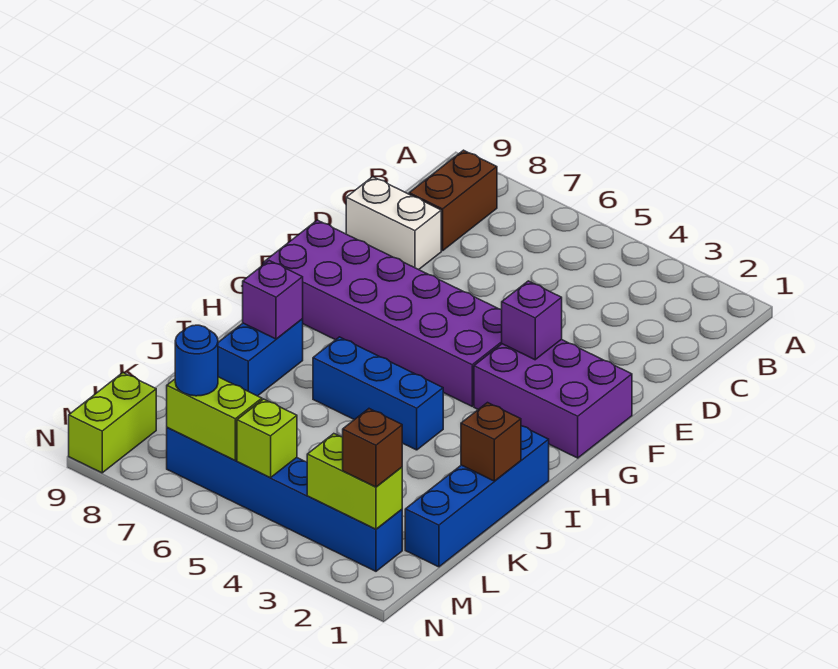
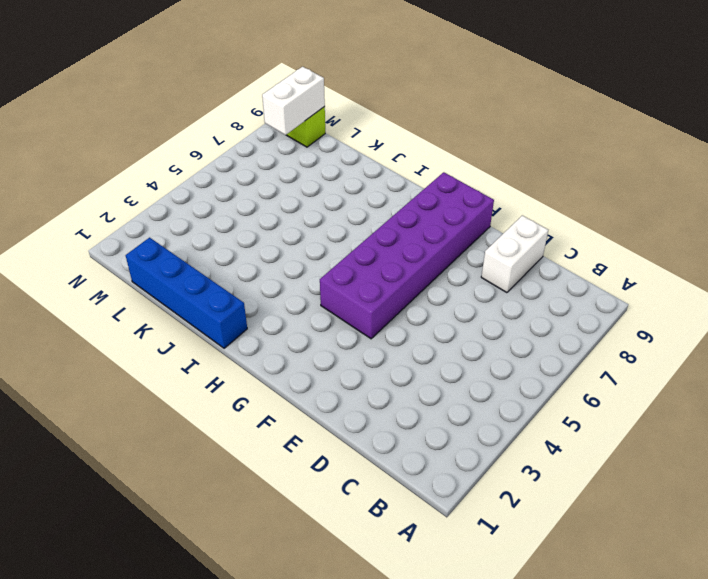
white 1x2 brick [262,67,325,135] -> none
none -> brown 1x2 brick [409,150,497,251]
none -> purple 2x3 brick [474,339,632,458]
none -> blue 1x3 brick [313,337,443,450]

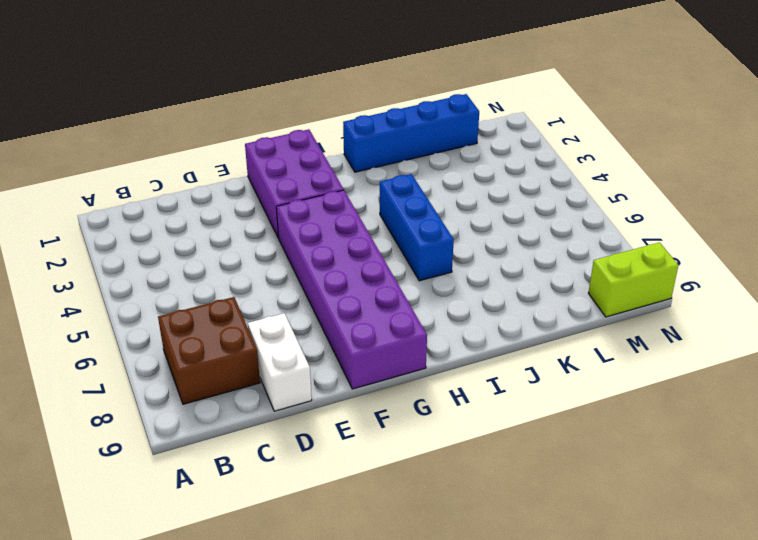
brown 2x2 brick [158,297,260,404] -> brown 1x2 brick [409,150,497,251]
none -> blue 1x2 brick [218,319,303,396]
none -> blue 1x6 brick [167,427,402,571]
none -> purple 1x1 brick [502,281,562,360]

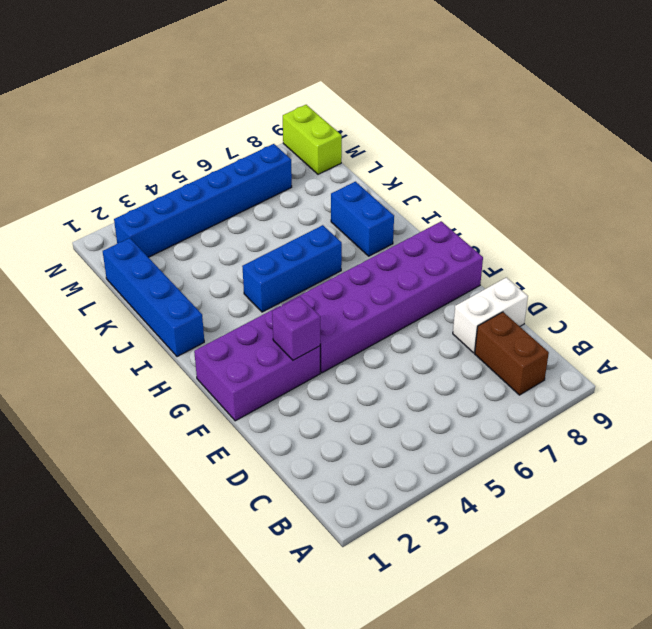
none -> purple 1x1 brick [243,261,303,339]
none -> brown 1x1 brick [461,403,521,481]
none -> lime 1x2 brick [307,434,402,529]

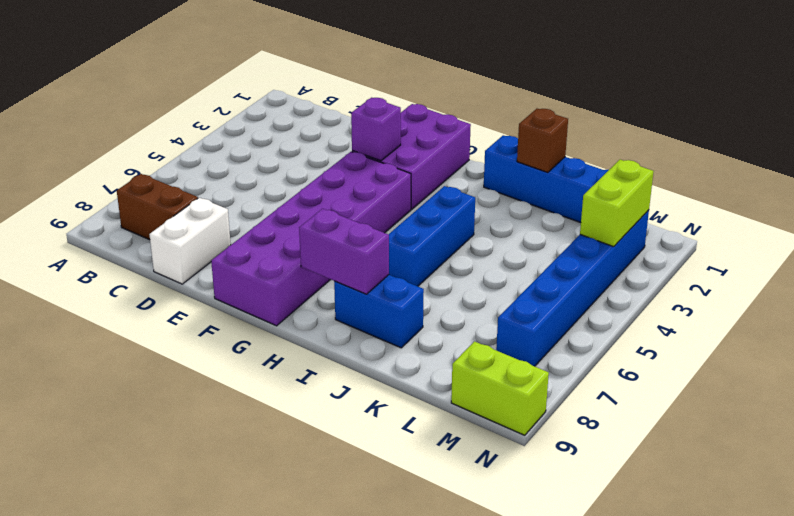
purple 1x2 brick [299,209,389,294] -> purple 1x1 brick [243,261,303,339]
none -> lime 1x1 brick [237,399,297,478]
none -> lime 1x2 brick [167,377,262,460]
none -> brown 1x1 brick [343,409,402,487]

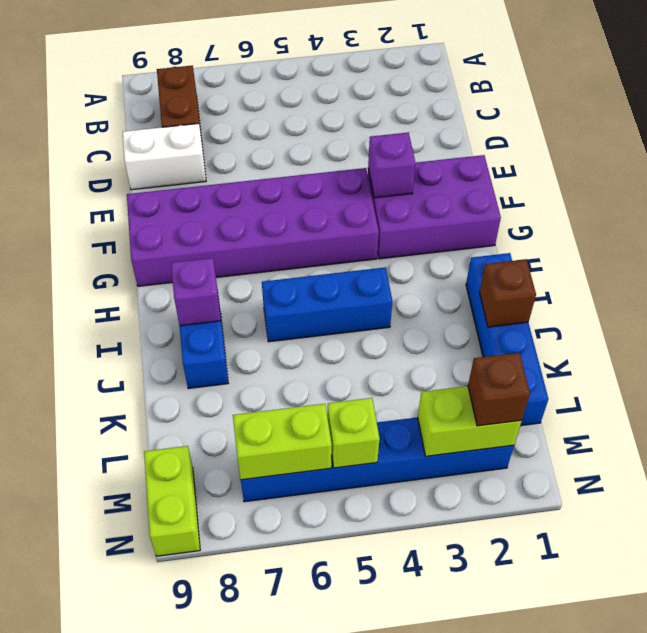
none -> blue 1x1 round brick [175,325,218,396]

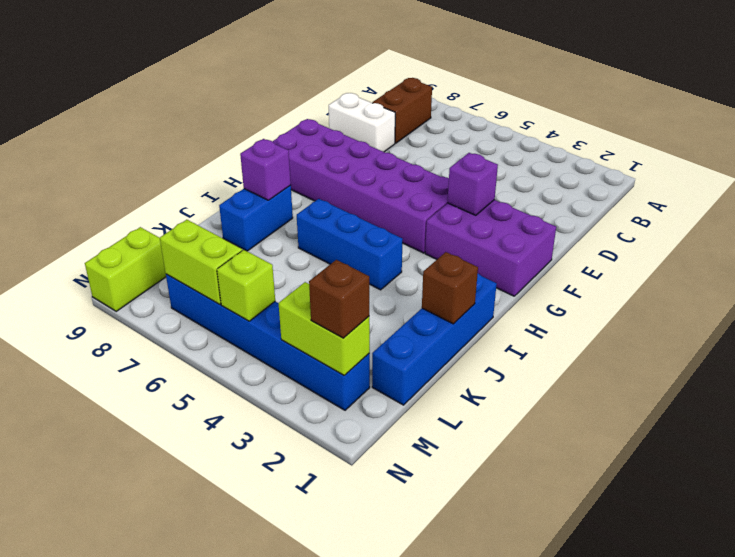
none -> blue 1x1 round brick [175,325,218,396]

